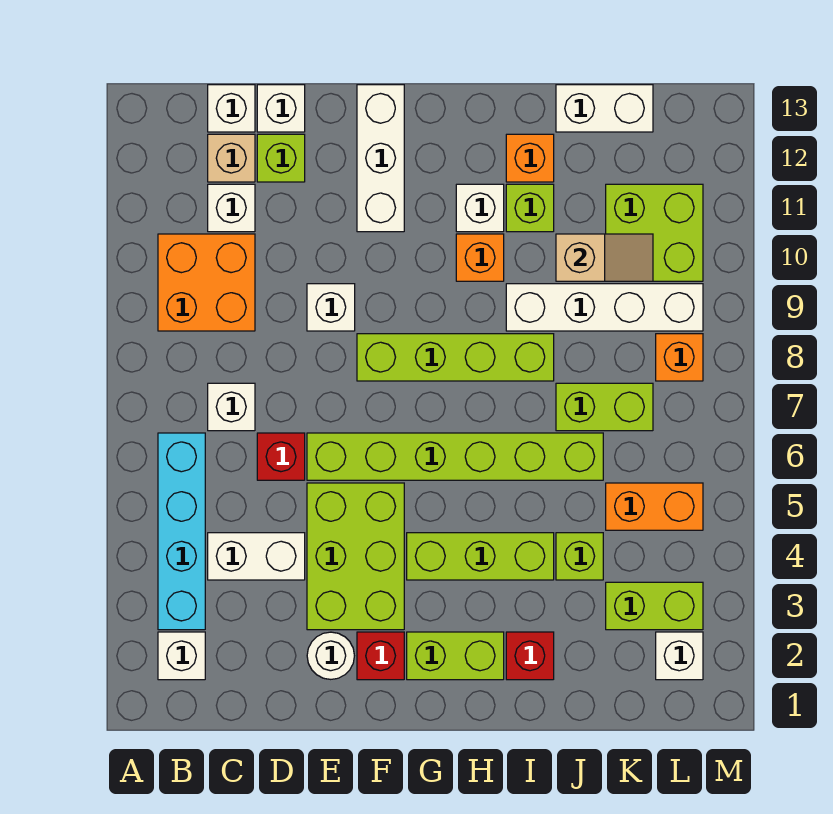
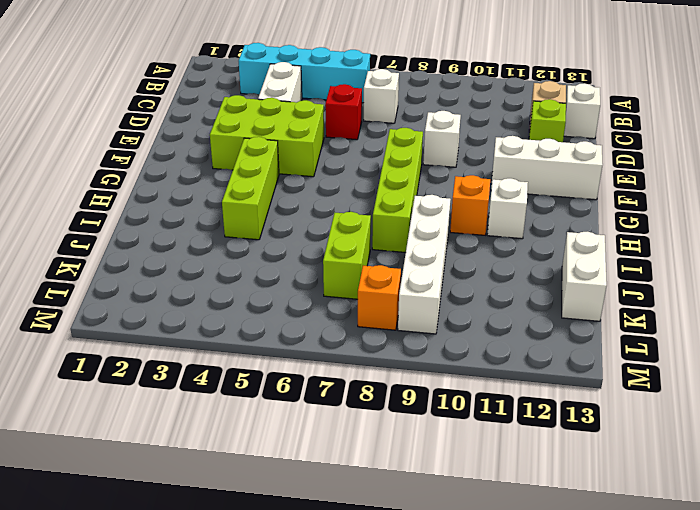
none -> white 1x1 brick [158,632,205,680]
none -> orange 2x2 brick [158,234,255,331]
none -> white 1x1 brick [208,184,255,232]
none -> white 1x1 brick [257,85,305,132]

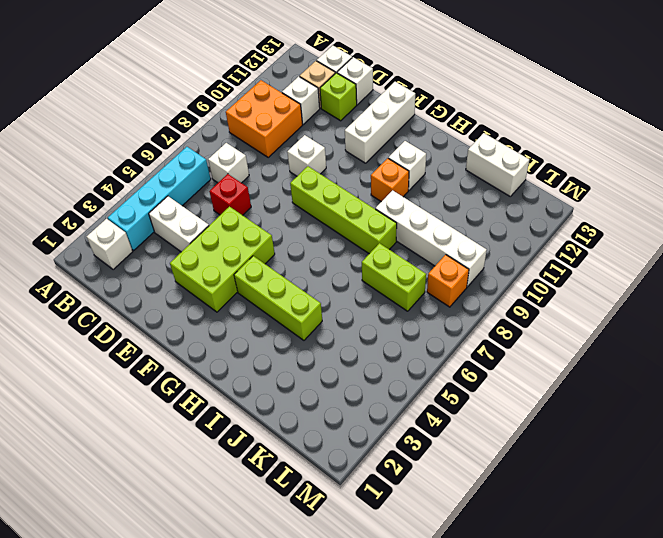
none -> white 1x1 round brick [307,632,354,679]
none -> lime 1x6 brick [307,433,603,480]
none -> red 1x1 brick [357,632,404,680]
none -> lime 1x2 brick [407,632,504,680]

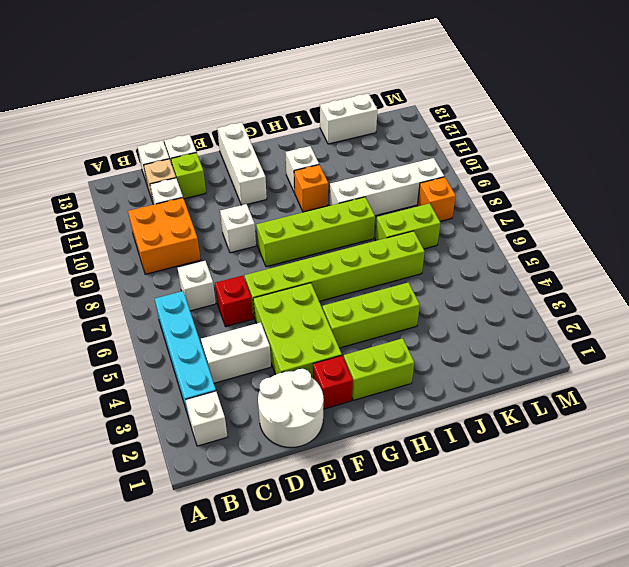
white 2x2 round brick [258,369,324,448] -> white 1x1 round brick [307,632,354,679]
none -> red 1x1 brick [506,632,554,680]
none -> lime 1x1 brick [506,184,554,232]
none -> orange 1x1 brick [506,134,554,182]
none -> lime 1x1 brick [556,533,603,580]

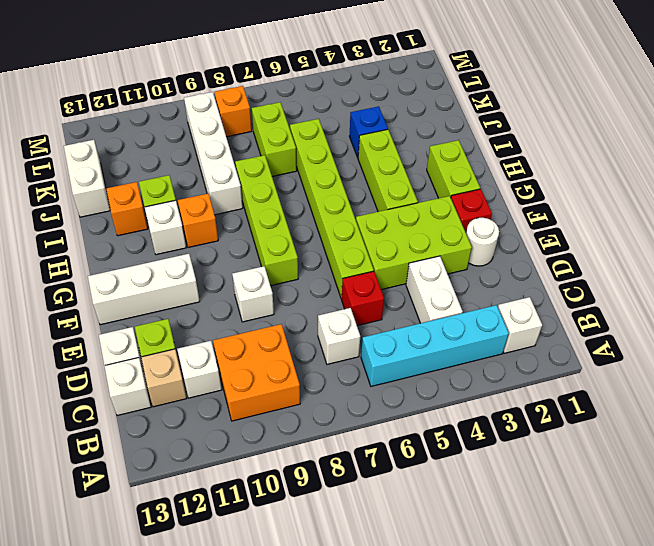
blue 1x1 brick [349,106,388,157] -> lime 1x1 brick [556,533,603,580]
none -> red 1x1 brick [506,632,554,680]
none -> lime 1x2 brick [606,582,703,630]
none -> orange 1x2 brick [606,483,703,530]
none -> lime 2x2 brick [606,184,703,281]

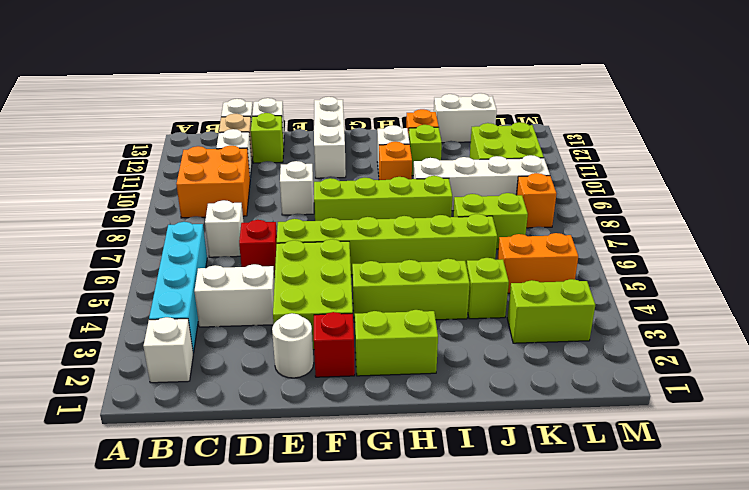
none -> red 1x1 brick [506,632,554,680]
none -> white 1x1 brick [656,632,703,680]
none -> tan 1x2 slope [556,234,653,281]

